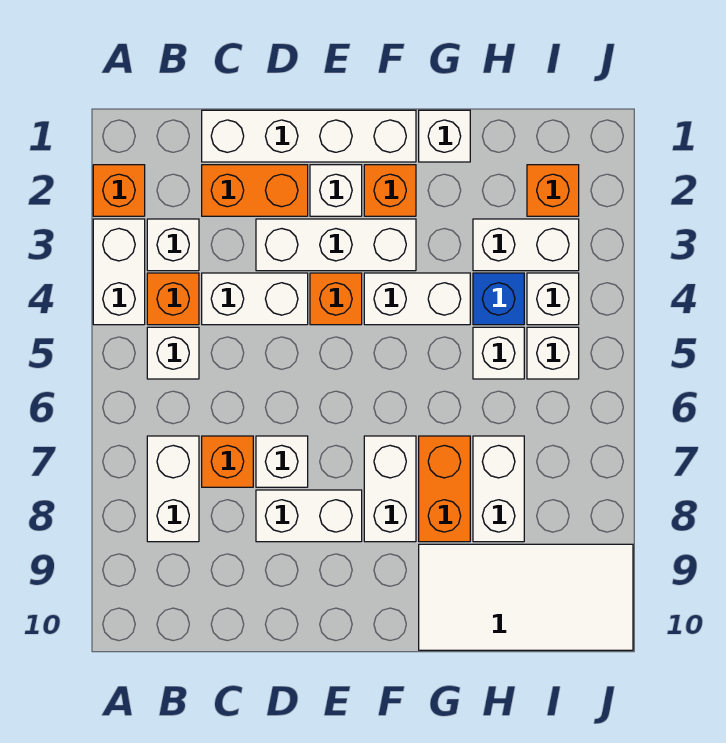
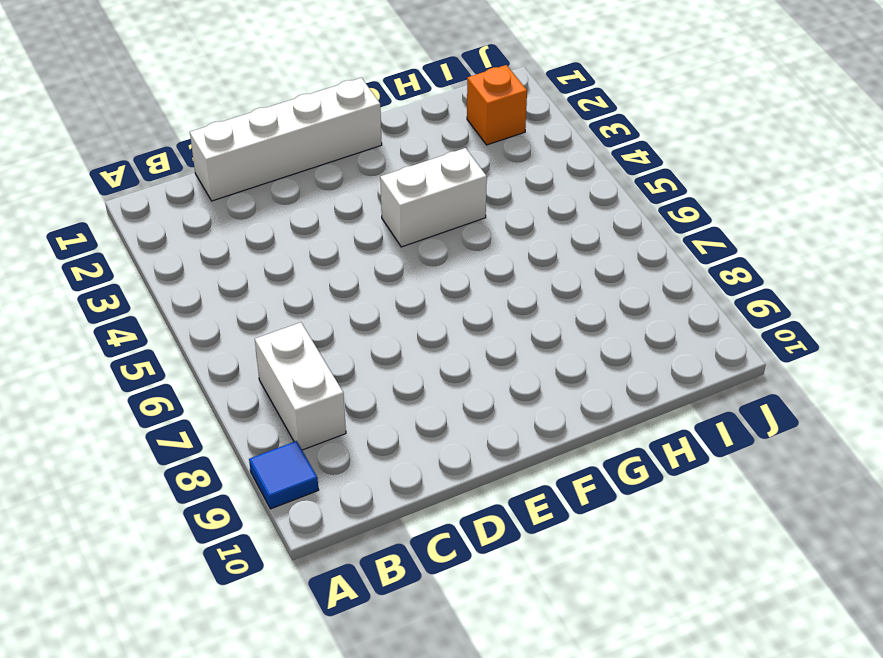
blue 1x1 tile [249,441,319,509] -> none
none -> orange 1x1 brick [93,165,145,216]
none -> white 1x2 brick [93,219,145,325]
none -> white 1x1 brick [147,219,199,271]

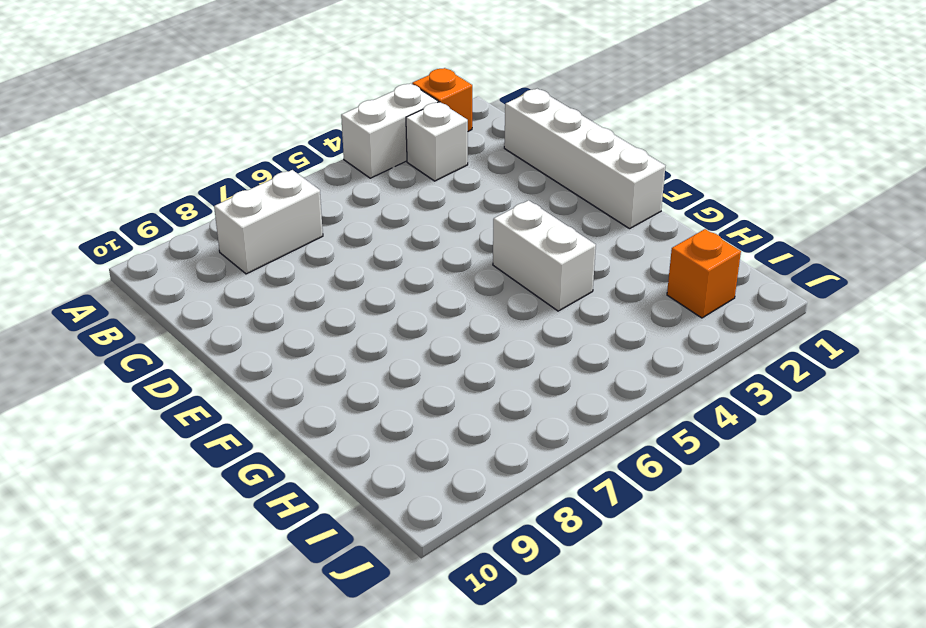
none -> orange 1x1 brick [147,273,199,325]
none -> white 1x1 brick [147,327,199,379]
none -> orange 1x2 brick [202,165,308,216]

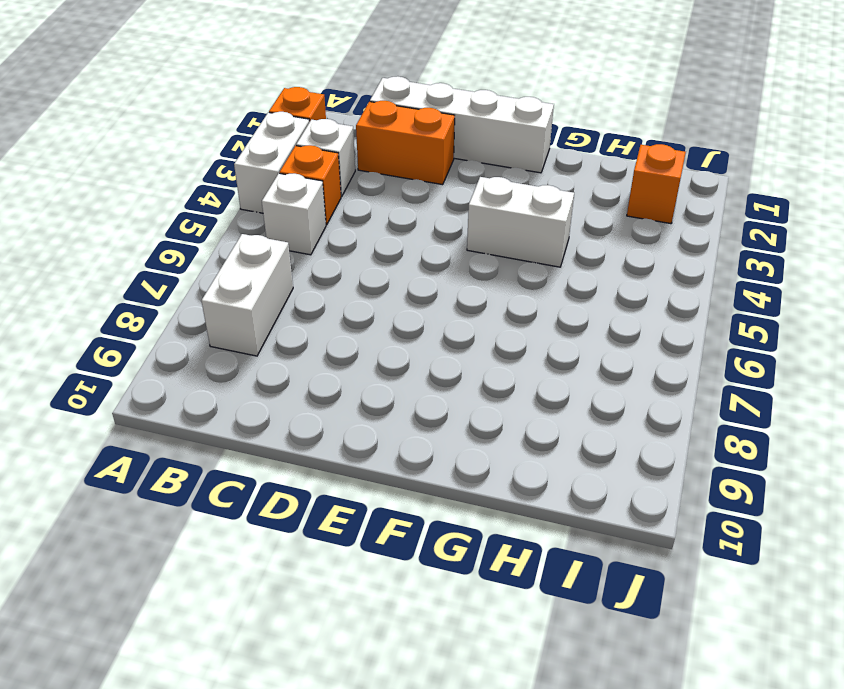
none -> white 1x2 brick [202,273,308,325]
none -> orange 1x1 brick [202,436,253,487]
none -> white 1x3 brick [256,219,416,271]

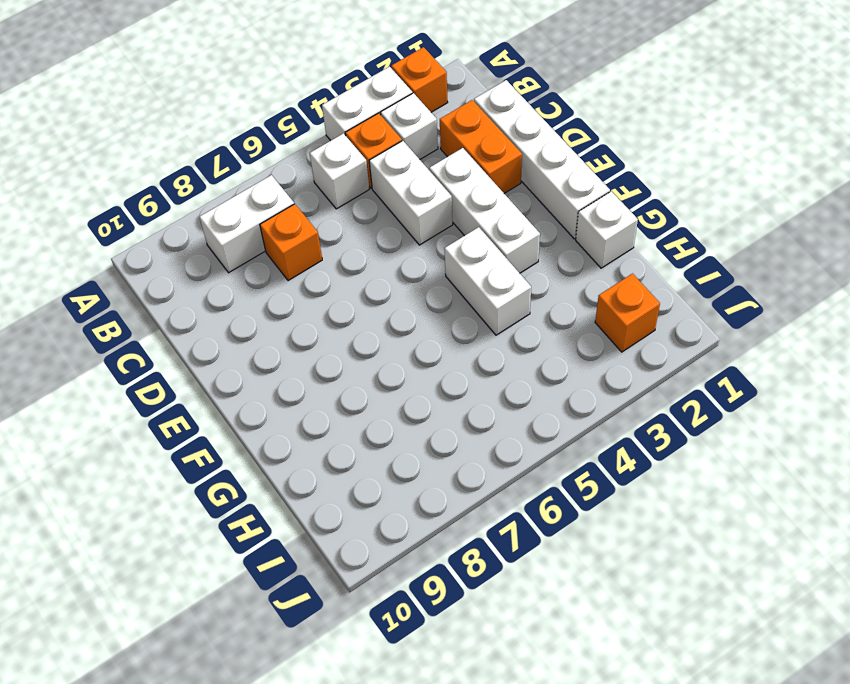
none -> white 1x1 brick [256,436,308,487]
none -> white 1x2 brick [256,490,362,542]
none -> white 1x1 brick [310,165,362,216]

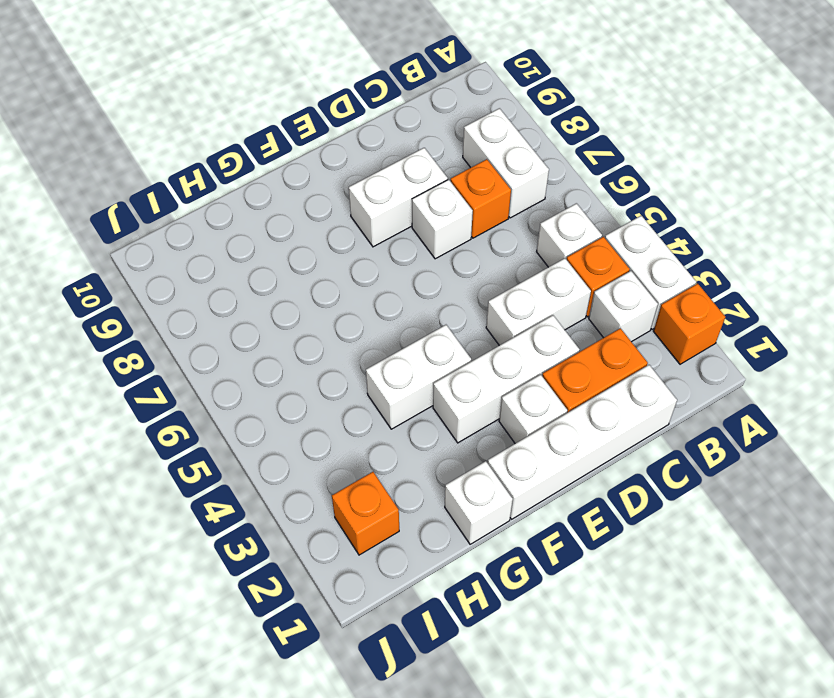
none -> orange 1x1 brick [310,273,362,325]
none -> orange 1x1 brick [364,165,416,216]
none -> white 1x2 brick [364,436,416,542]

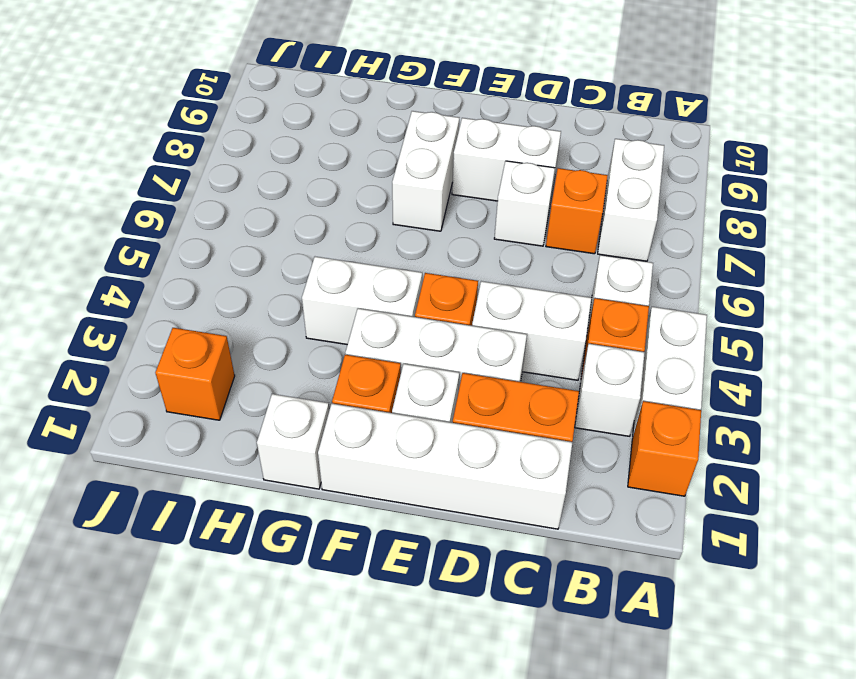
none -> orange 1x2 brick [419,436,470,542]
none -> white 2x4 tile [419,544,633,650]
none -> white 1x2 brick [473,219,579,271]

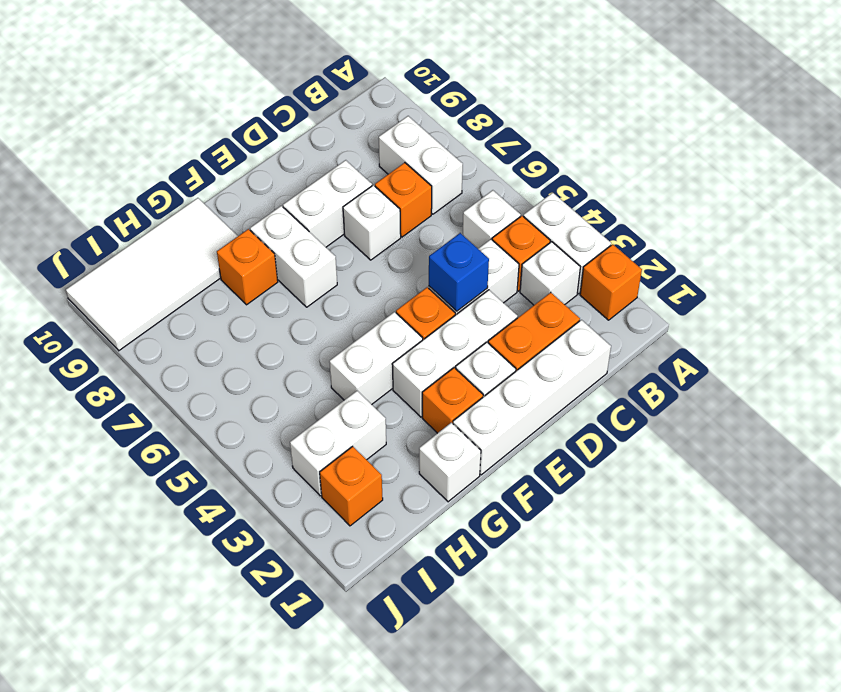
blue 1x1 brick [429,233,489,311] -> blue 1x1 brick moved to [473,273,524,325]
orange 1x1 brick [217,229,278,305] -> orange 1x2 brick [419,436,470,542]
none -> white 1x1 brick [473,327,524,379]
none -> white 1x2 brick [473,436,524,542]
none -> white 1x1 brick [527,273,579,325]

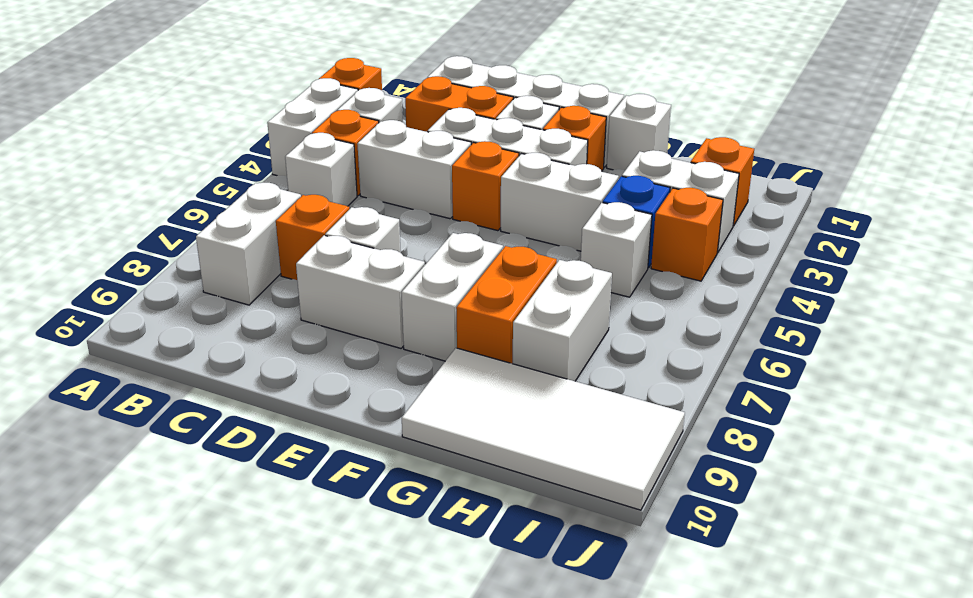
orange 1x1 brick [651,188,723,281] -> white 1x1 brick [527,273,579,325]
none -> white 1x1 brick [527,327,579,379]

